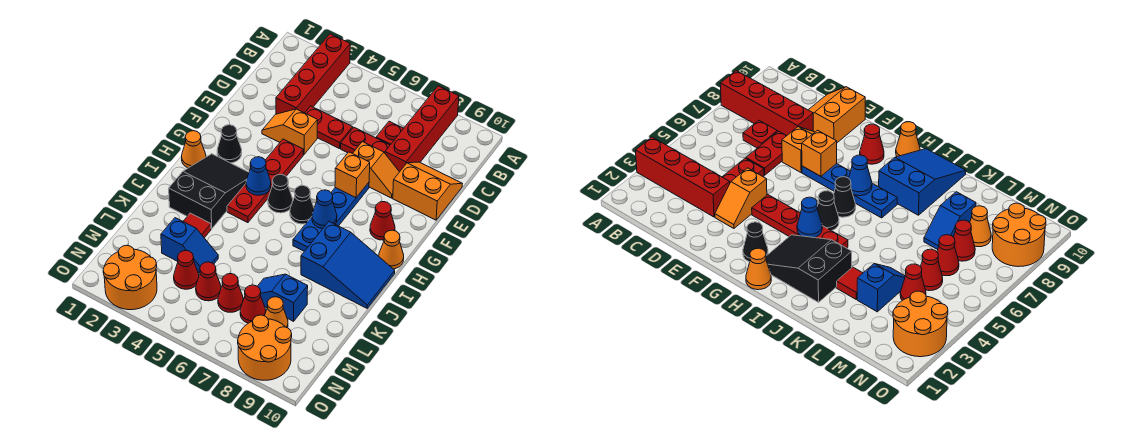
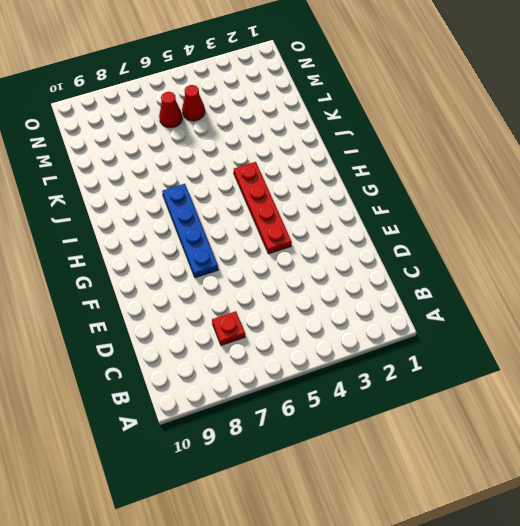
none -> red 1x4 brick [276,34,350,114]
none -> red 1x4 brick [385,86,459,172]
none -> red 1x2 plate [305,106,353,149]
none -> red 1x2 plate [341,127,390,153]

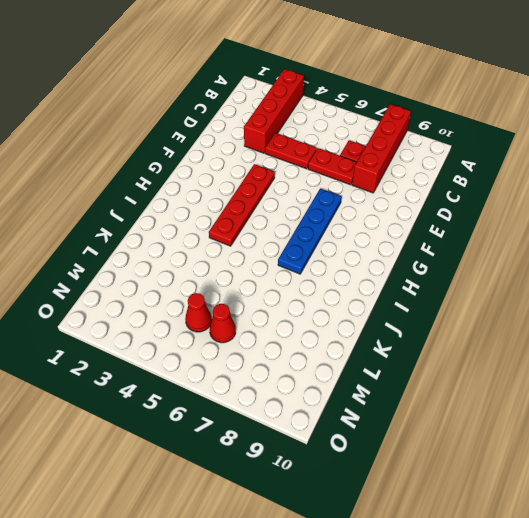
none -> orange 2x2 slope [393,162,462,220]
none -> orange 1x2 slope [262,109,317,154]
none -> orange 1x2 slope [353,142,399,198]
none -> black 1x1 cone [217,124,242,163]

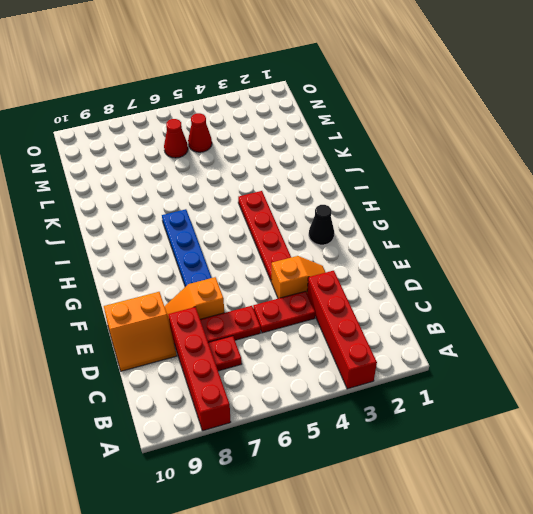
none -> red 1x1 cone [370,202,395,240]
none -> orange 1x1 cone [182,131,206,168]
none -> black 2x3 slope [169,154,249,229]
none -> black 1x1 cone [268,174,293,213]

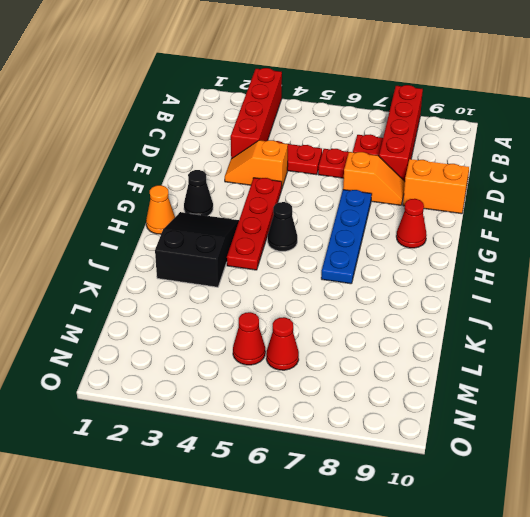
none -> black 1x1 cone [290,185,314,224]
none -> orange 1x1 cone [379,230,404,269]
none -> blue 2x3 slope [301,222,395,308]
none -> red 1x1 tile [183,213,211,238]

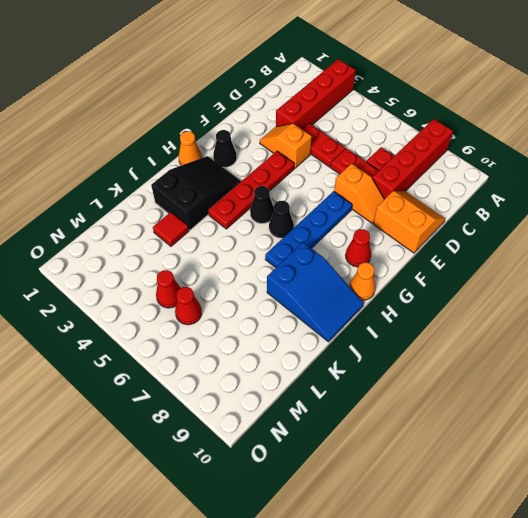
none -> blue 1x2 slope [161,218,218,273]
none -> blue 1x2 slope [258,274,308,321]
none -> red 1x1 cone [174,250,199,289]
none -> red 1x1 cone [240,285,266,323]

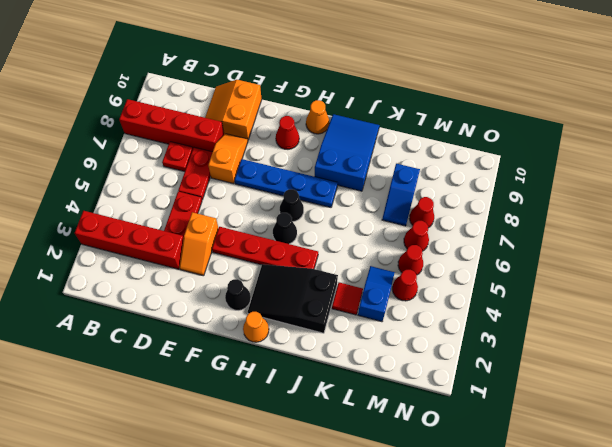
none -> orange 1x1 cone [265,297,288,328]
none -> orange 2x2 round brick [103,245,157,310]
none -> orange 2x2 round brick [238,315,292,380]
none -> orange 1x1 brick [335,152,370,198]

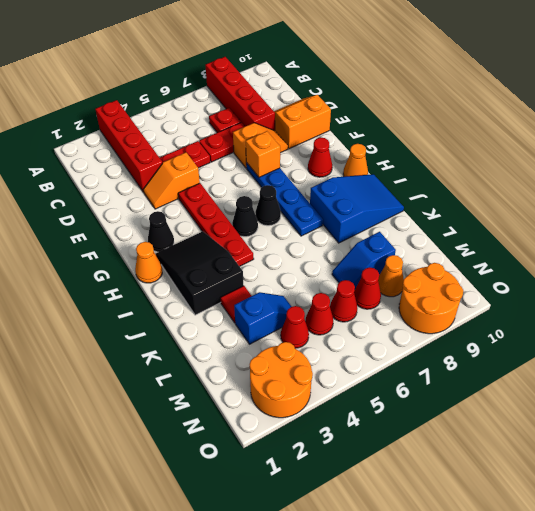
none -> blue 1x1 cone [246,157,271,195]
none -> blue 1x1 cone [312,190,337,229]

